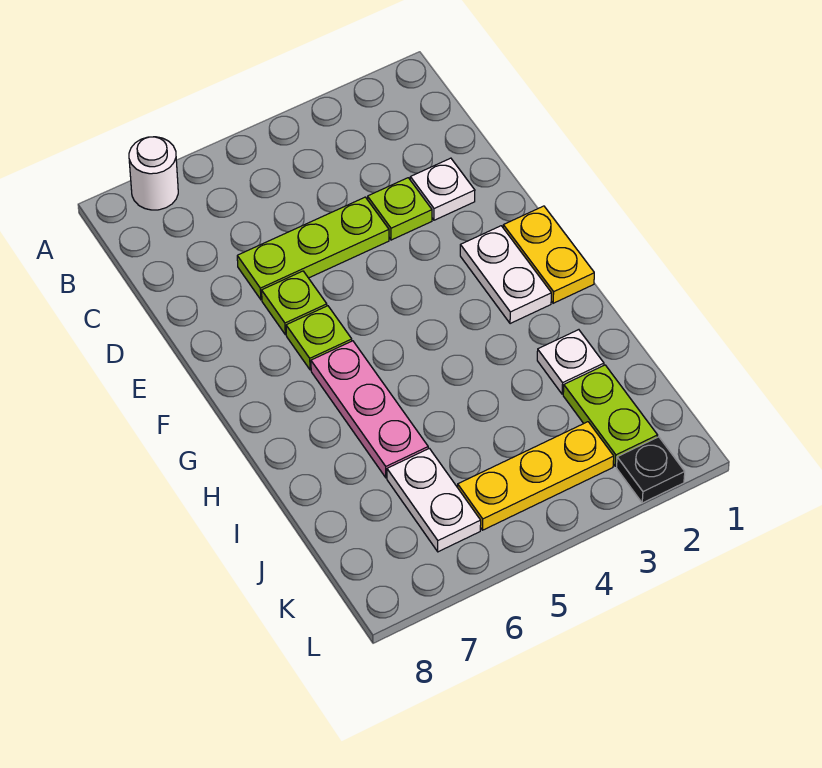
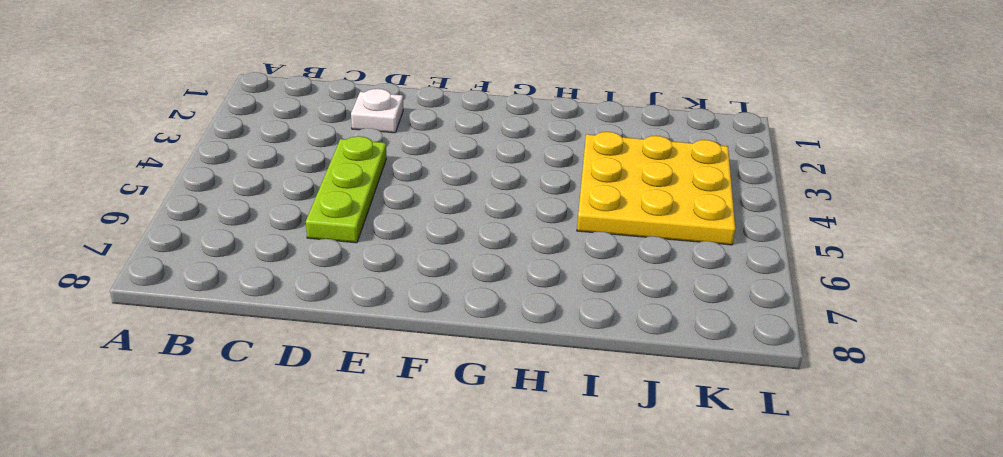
yellow 3x3 plate [577,132,735,245] -> yellow 1x3 plate [458,422,614,530]
none -> white 1x1 round brick [129,137,178,210]
none -> lime 1x1 plate [368,178,432,240]
none -> lime 1x1 plate [262,271,327,335]

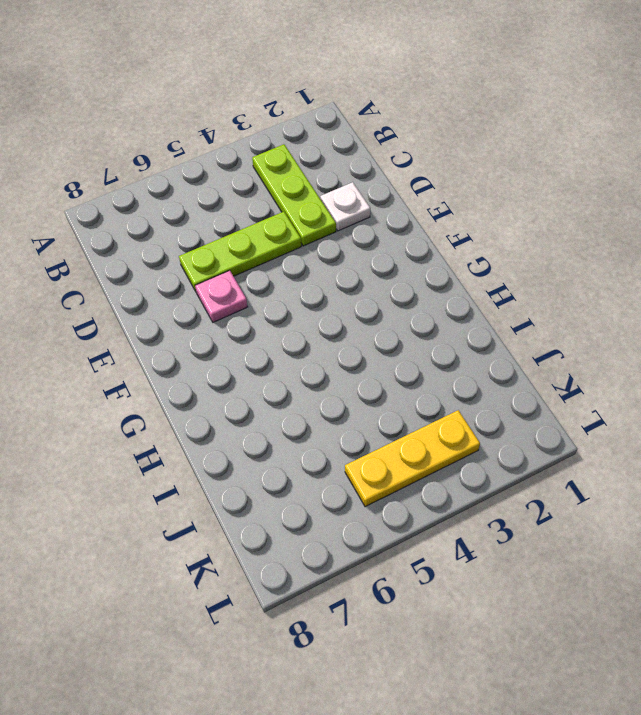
lime 1x3 plate [252,144,336,246] -> lime 1x1 plate [368,178,432,240]
pink 1x1 plate [195,271,248,322] -> lime 1x1 plate [262,271,327,335]
none -> white 1x1 round brick [129,137,178,210]
none -> yellow 1x2 plate [503,206,594,303]
none -> white 1x2 plate [460,226,551,324]

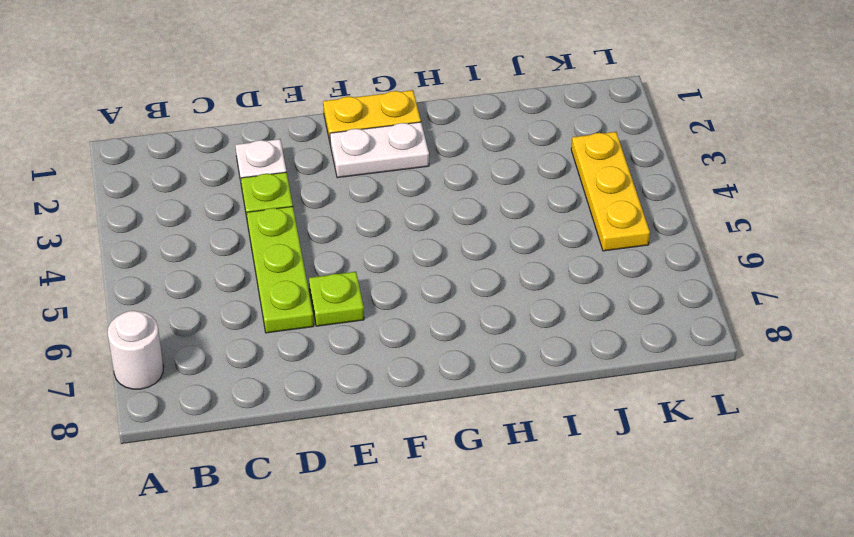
none -> lime 1x1 plate [286,306,352,370]
none -> pink 1x3 plate [311,341,428,478]
none -> white 1x1 plate [537,330,604,394]

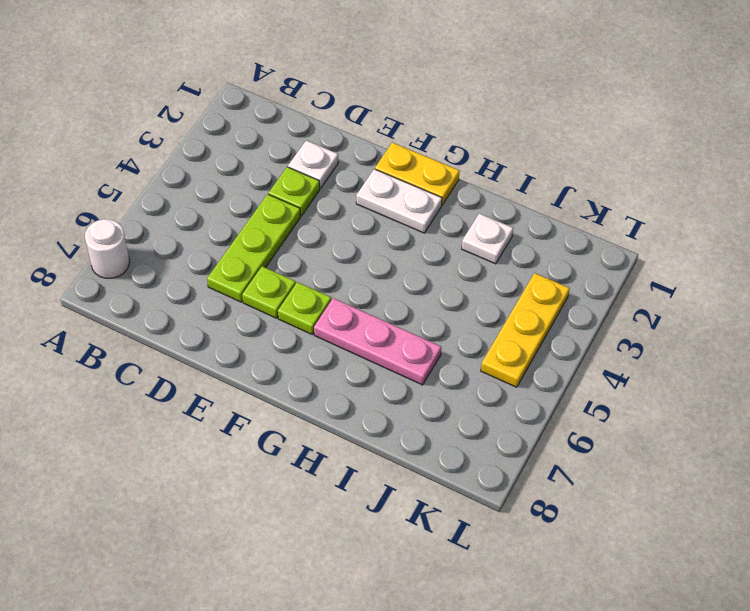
none -> lime 1x2 plate [563,365,658,466]
none -> white 1x2 plate [387,448,481,552]
none -> black 1x1 plate [617,437,685,503]

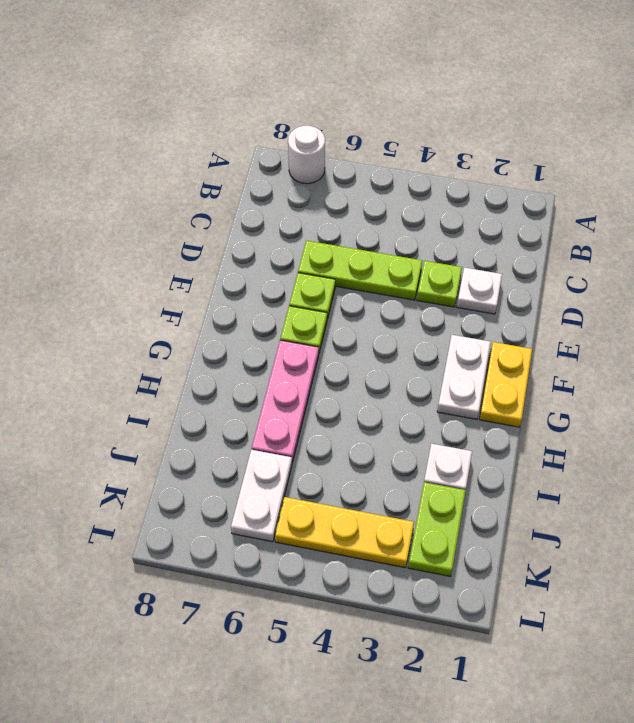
none -> black 1x1 plate [617,437,685,503]

